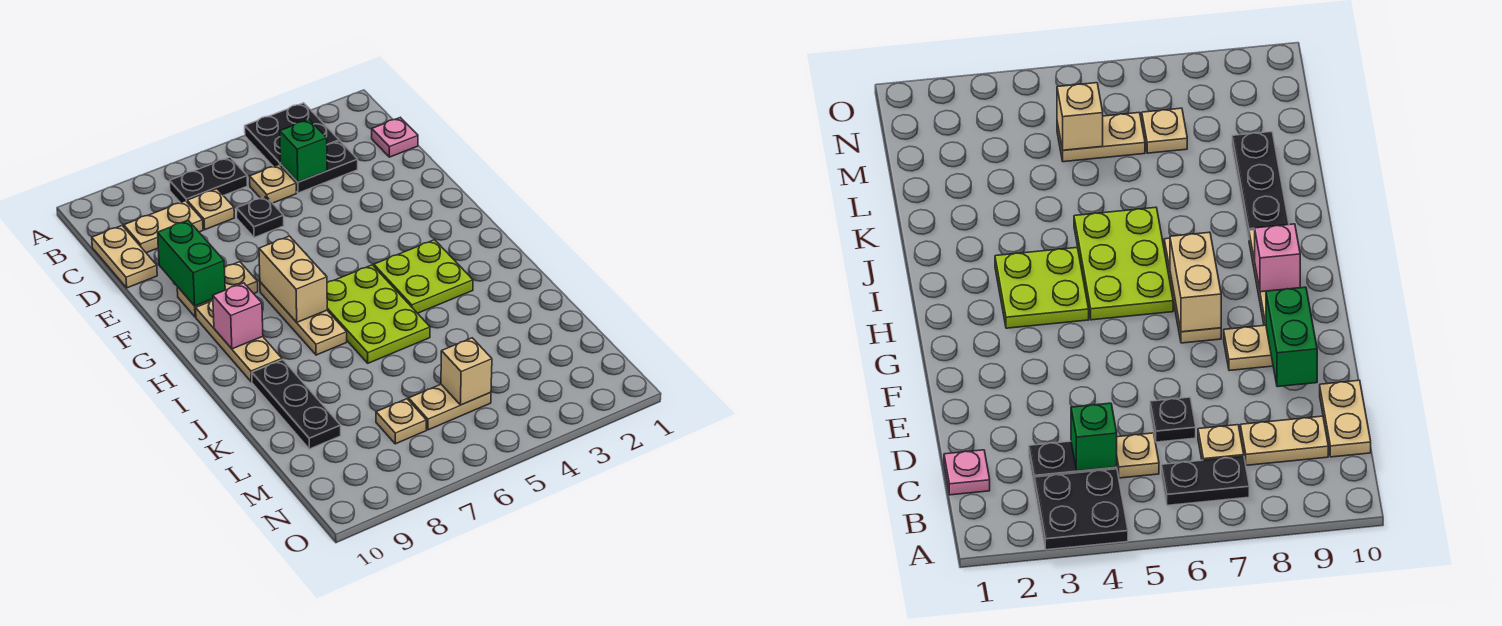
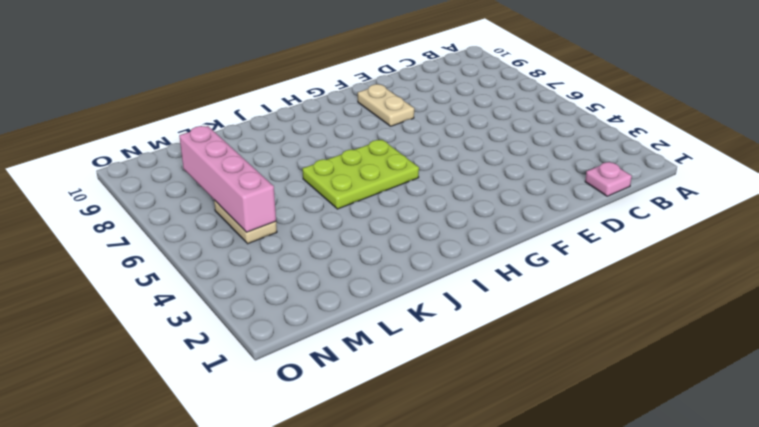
pink 1x4 brick [179,126,276,232] -> tan 1x1 brick [441,338,492,405]
none -> black 2x2 plate [245,103,339,167]
none -> black 1x2 plate [169,157,248,203]
none -> black 1x2 plate [280,141,358,193]

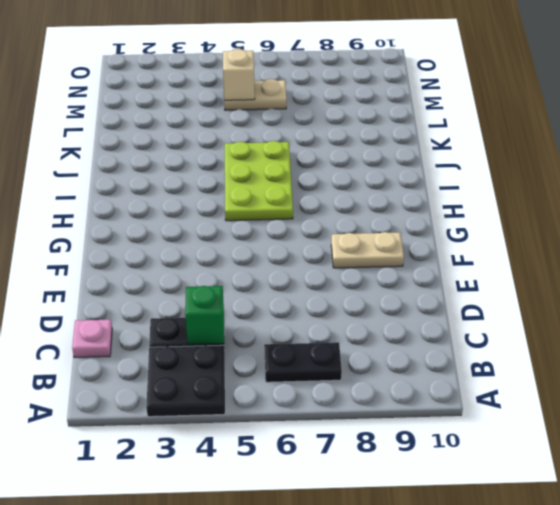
none -> tan 1x1 plate [250,165,297,203]
none -> tan 1x1 plate [187,189,234,230]
none -> tan 1x2 plate [124,201,203,253]

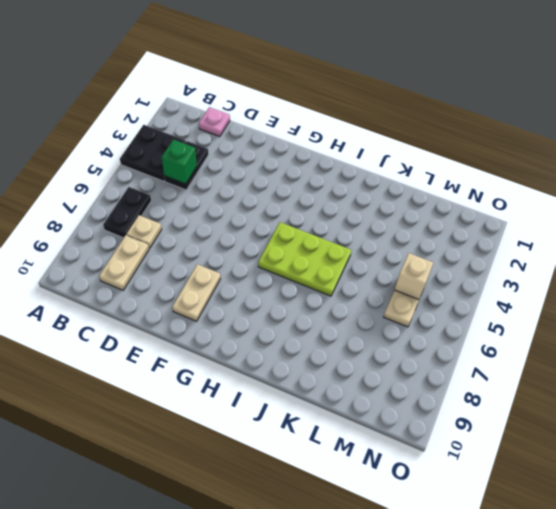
none -> tan 1x1 plate [250,165,297,203]
none -> tan 1x2 plate [92,226,157,288]
none -> black 1x1 plate [236,197,284,238]

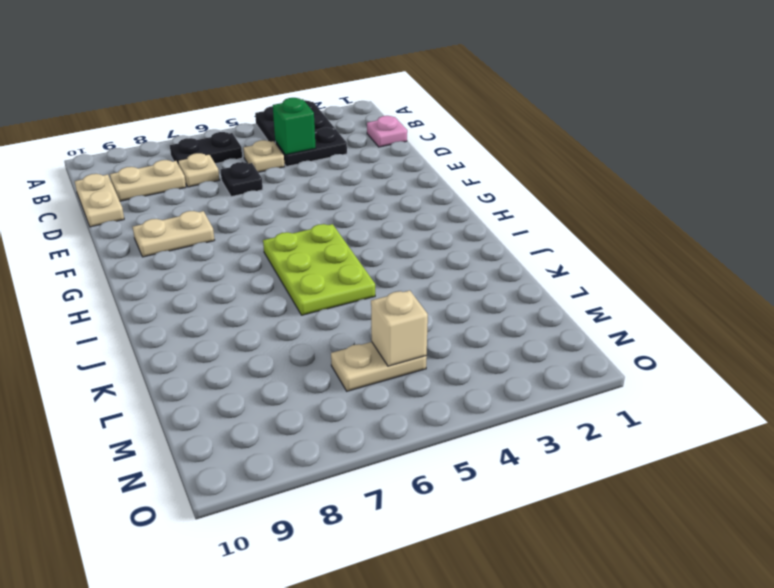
none -> tan 1x3 plate [260,282,347,355]
none -> tan 1x3 plate [196,300,282,382]
none -> lime 2x2 plate [374,240,473,313]

